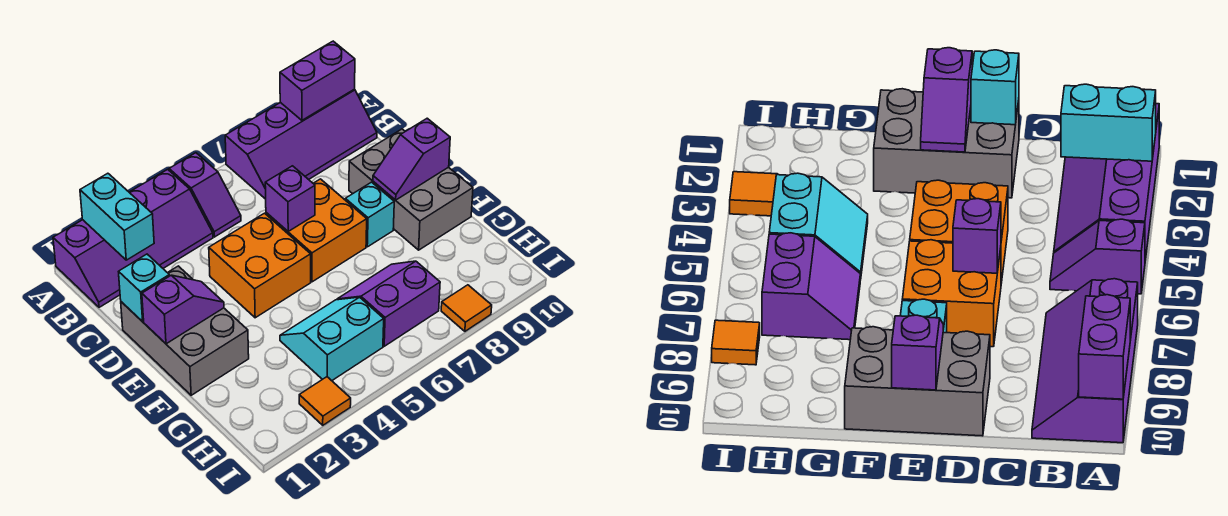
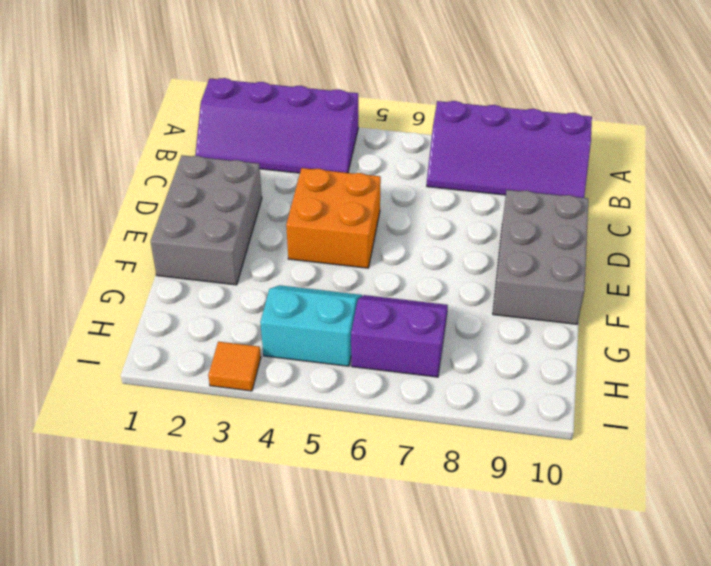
none -> purple 1x2 slope [169,153,241,237]
none -> orange 2x2 brick [266,179,367,282]
none -> cyan 1x1 brick [345,182,394,247]

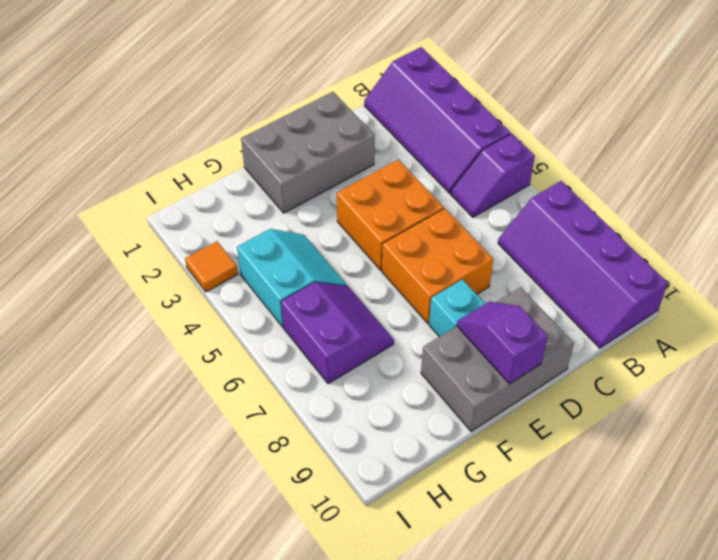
none -> orange 1x1 tile [441,285,492,331]
none -> cyan 1x2 brick [80,173,154,260]
none -> purple 1x2 brick [280,41,355,120]

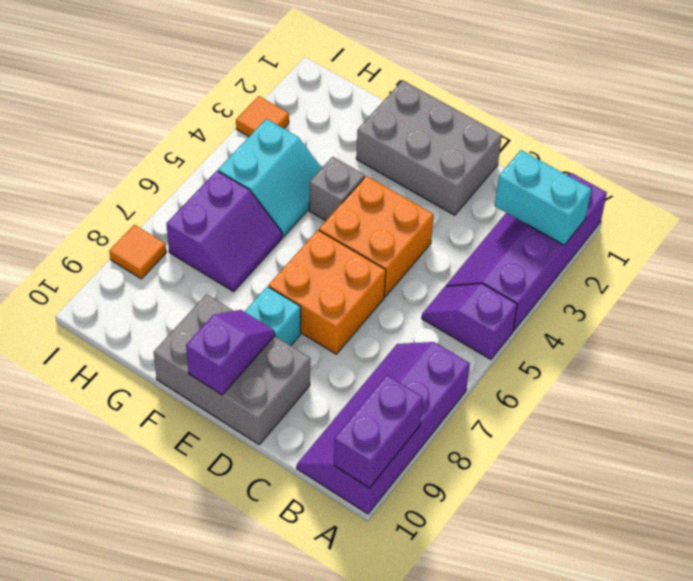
grey 1x1 brick [309,157,365,221] -> none
none -> cyan 1x1 brick [119,254,169,322]
none -> purple 1x1 brick [265,166,315,231]
none -> purple 1x2 slope [142,275,224,344]

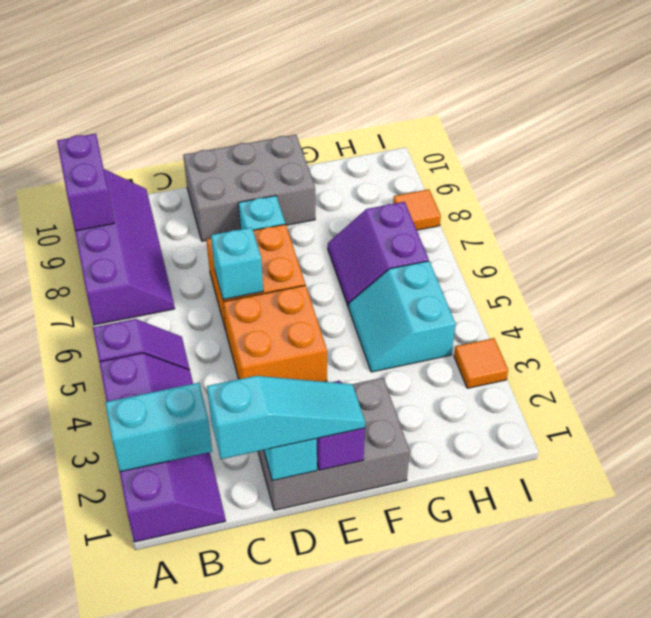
cyan 1x3 slope [207,376,365,459] -> none
cyan 1x1 brick [211,227,263,300] -> purple 1x1 brick [265,166,315,231]
none -> purple 1x2 slope [373,118,450,200]

